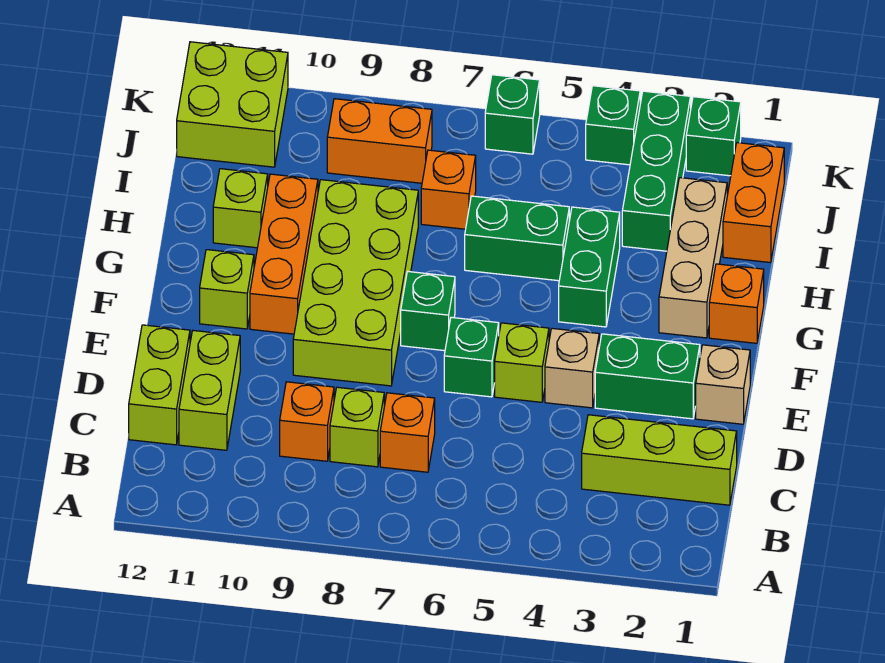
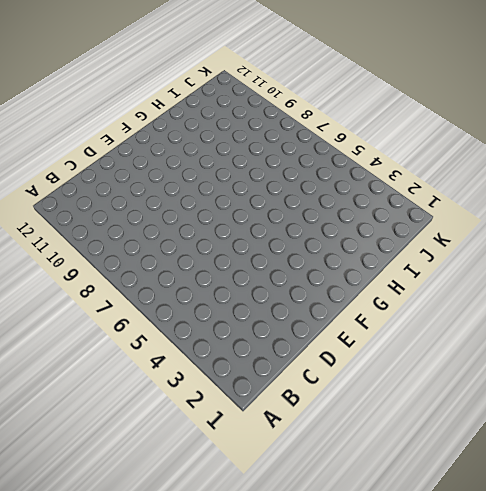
none -> lime 1x3 brick [582,415,737,505]
none -> orange 1x1 brick [380,393,435,472]
none -> lime 1x1 brick [330,387,384,467]

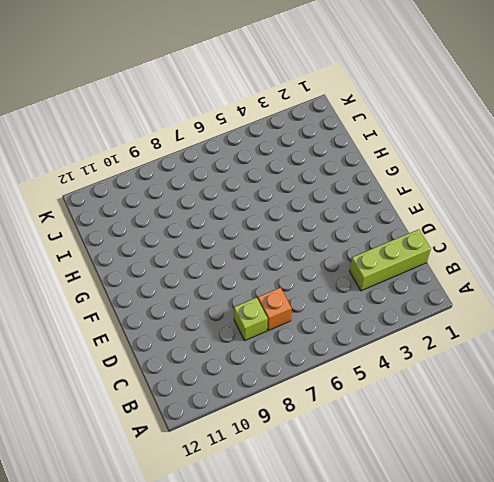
none -> orange 1x1 brick [280,382,334,461]
none -> lime 1x2 brick [179,331,240,450]
none -> lime 1x2 brick [129,325,190,445]

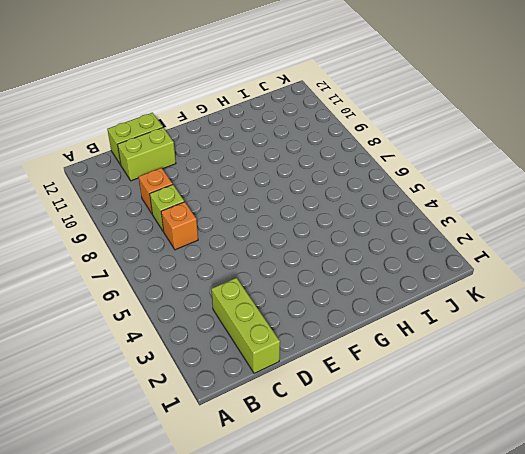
none -> tan 1x1 brick [696,345,750,424]
none -> green 1x2 brick [595,334,700,419]
none -> tan 1x1 brick [545,328,599,408]

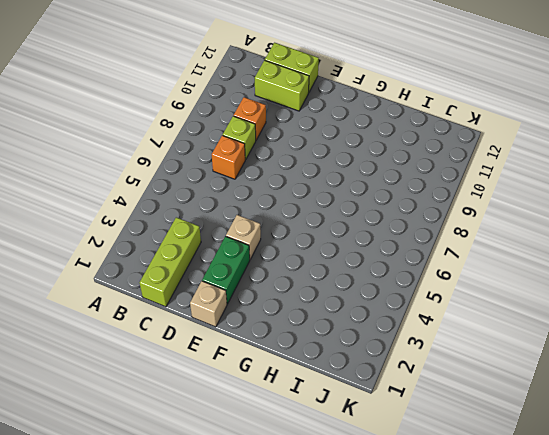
none -> lime 1x1 brick [495,323,549,402]
none -> green 1x1 brick [444,317,499,397]
none -> lime 2x4 brick [293,180,418,386]

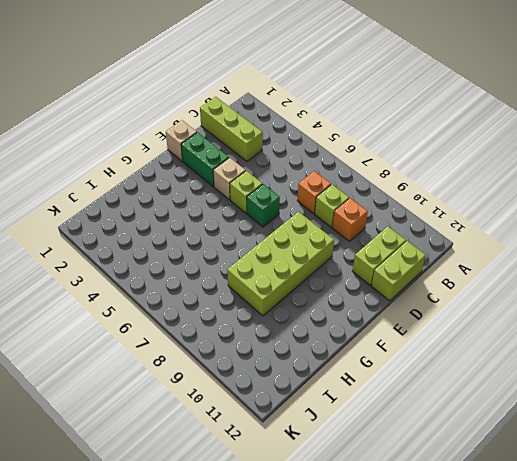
none -> green 1x1 brick [401,272,455,351]
none -> orange 1x3 brick [250,174,318,334]
none -> lime 1x1 brick [200,250,254,329]

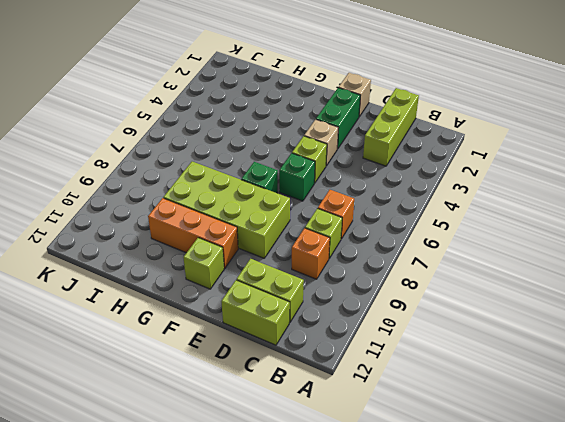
none -> orange 1x1 brick [709,264,764,343]
none -> tan 1x3 brick [659,178,727,338]
none -> green 1x2 brick [559,207,620,327]

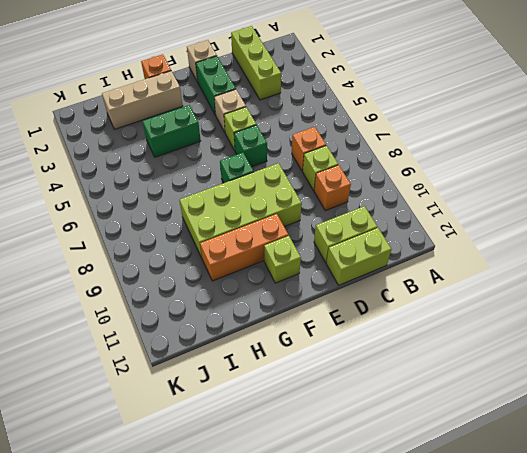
none -> green 1x2 brick [465,196,569,281]
none -> lime 1x1 brick [213,169,268,248]
none -> orange 1x2 brick [723,143,784,263]

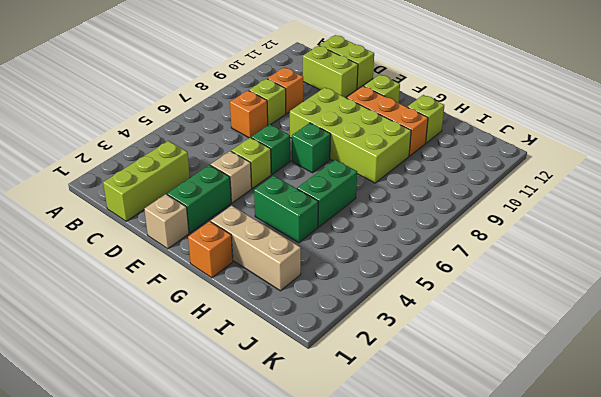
none -> orange 1x2 brick [723,143,784,263]
none -> green 1x3 brick [622,91,691,251]
none -> orange 1x1 brick [421,150,476,229]

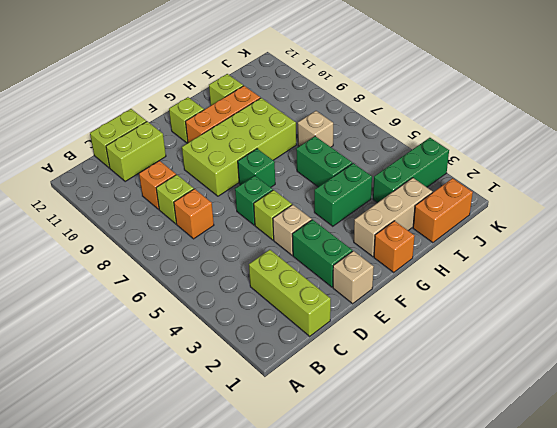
tan 1x1 brick [298,111,333,147] -> orange 1x1 brick [421,150,476,229]
none -> orange 1x2 brick [327,99,432,183]
none -> lime 2x2 brick [177,42,288,167]
none -> green 1x1 brick [686,97,741,176]

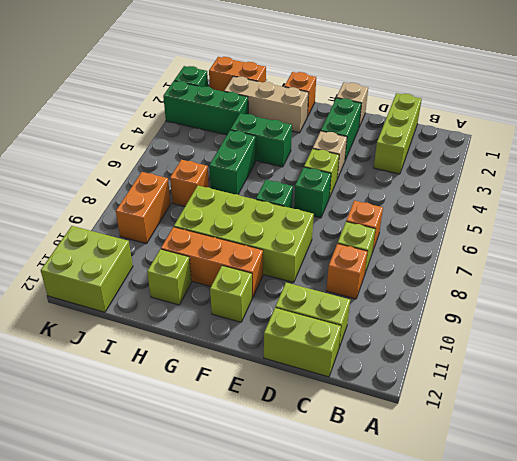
none -> green 1x1 brick [586,86,640,165]
none -> green 1x1 brick [485,75,540,154]

